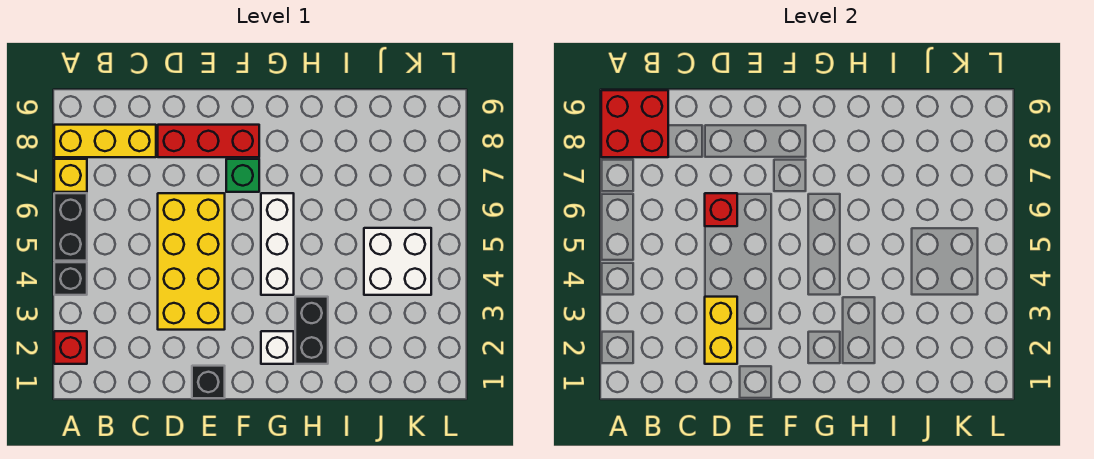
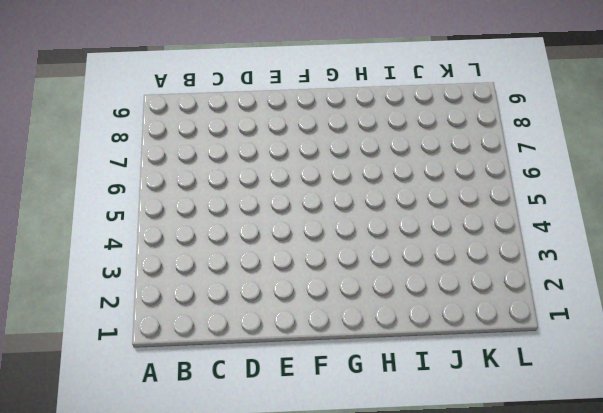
none -> red 1x1 brick [54,331,87,364]
none -> black 1x1 brick [54,262,87,295]
none -> black 1x2 brick [54,193,87,261]

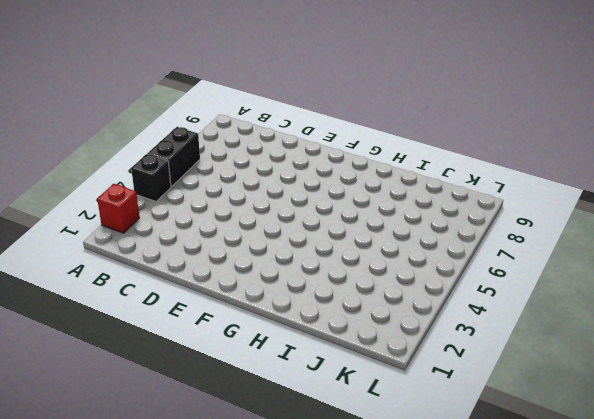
none -> yellow 1x1 brick [54,159,87,192]
none -> yellow 1x3 brick [54,125,156,157]
none -> yellow 2x4 brick [158,193,225,330]

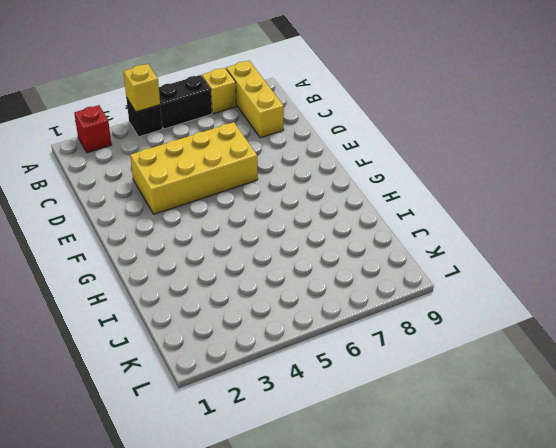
yellow 1x1 brick [123,64,160,112] -> none
none -> red 1x3 brick [158,125,259,157]
none -> black 1x1 brick [192,366,225,398]
none -> green 1x1 brick [226,159,259,192]

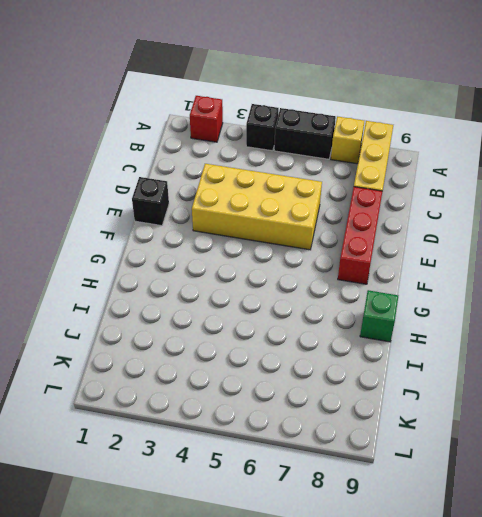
green 1x1 brick [360,290,398,342] -> green 1x1 brick moved to [226,159,259,192]
none -> white 1x1 brick [261,331,294,364]
none -> white 1x3 brick [261,193,294,295]
none -> black 1x2 brick [295,297,328,364]

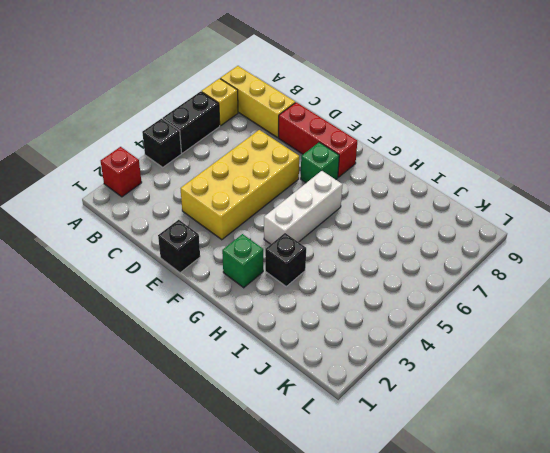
green 1x1 brick [222,234,263,288] -> white 1x1 brick [261,331,294,364]
black 1x1 brick [265,233,306,286] -> black 1x2 brick [295,297,328,364]
none -> white 2x2 brick [364,228,431,295]
none -> red 2x2 brick [601,90,668,157]
none -> yellow 1x2 brick [705,297,737,364]

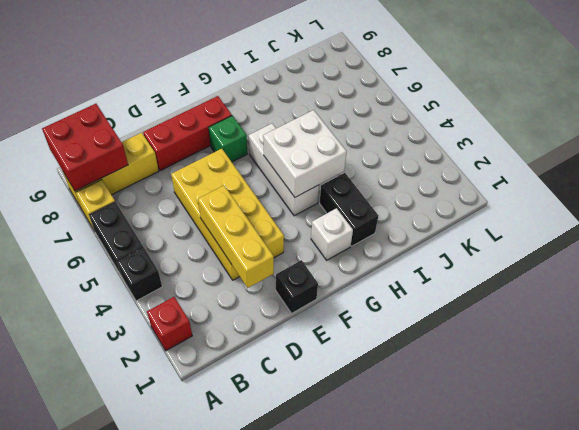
yellow 1x3 brick [198,185,274,288] -> yellow 1x2 brick [705,297,737,364]
white 2x2 brick [263,110,347,197] -> white 2x2 brick moved to [364,228,431,295]
none -> red 1x1 brick [705,193,737,226]

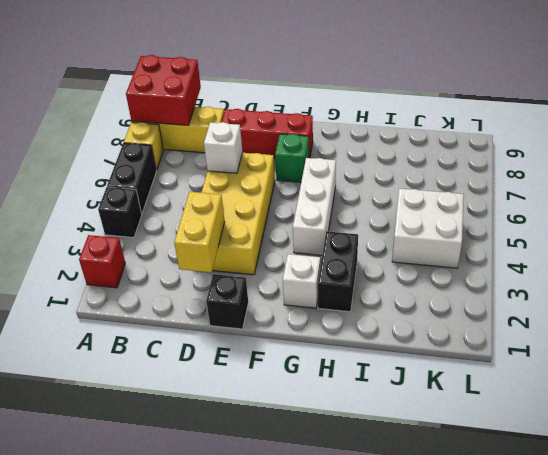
white 1x1 brick [204,122,243,173] -> red 1x1 brick [705,193,737,226]

